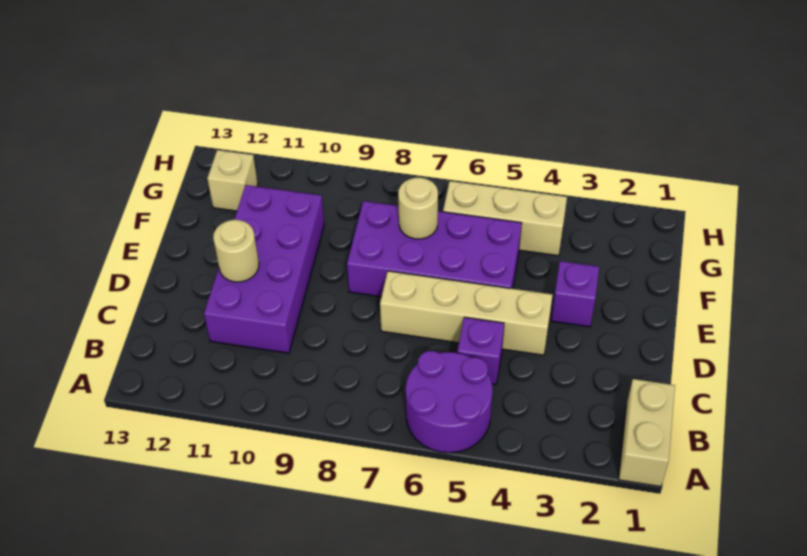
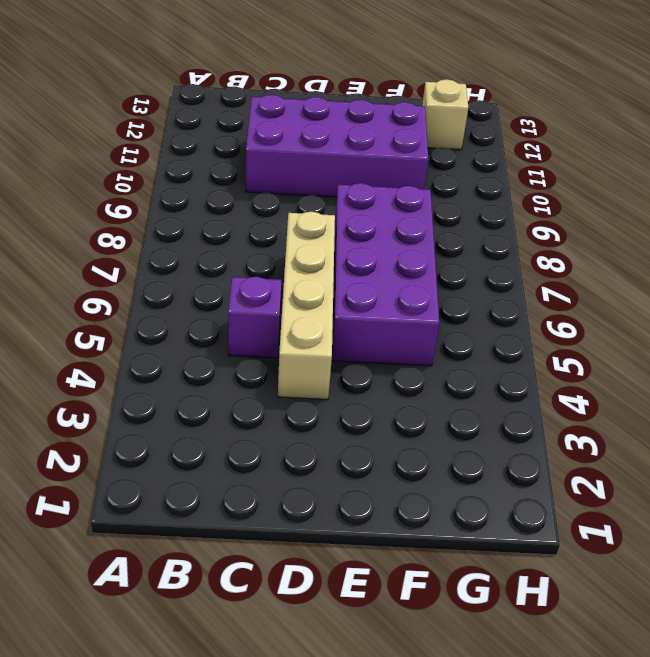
none -> tan 1x2 brick [619,379,675,487]
none -> purple 2x2 round brick [406,351,493,453]

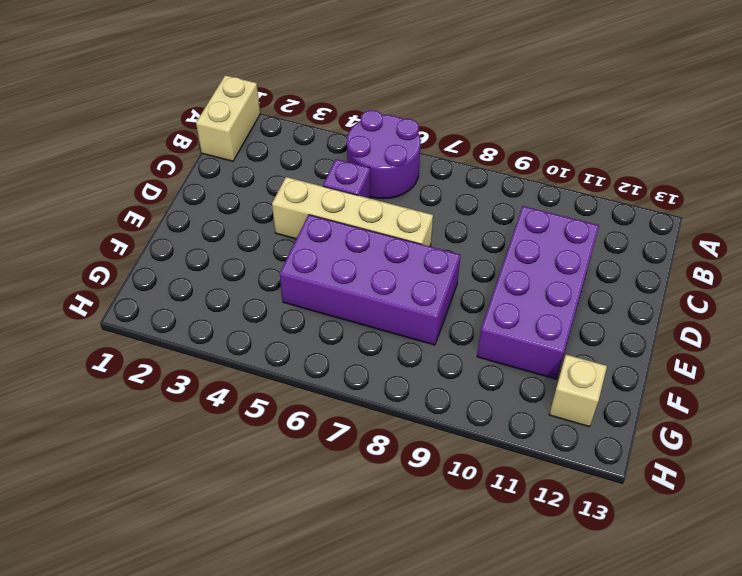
none -> purple 1x1 brick [551,261,599,327]
none -> tan 1x3 brick [443,181,567,256]

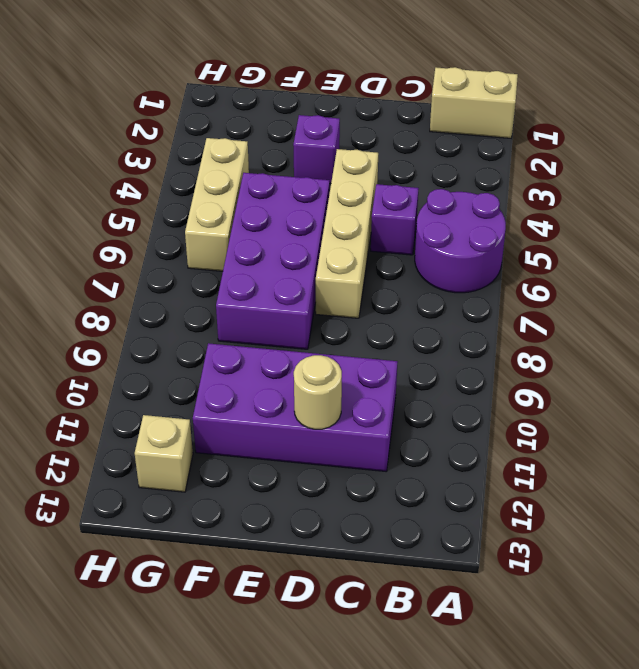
none -> tan 1x1 round brick [398,178,438,239]

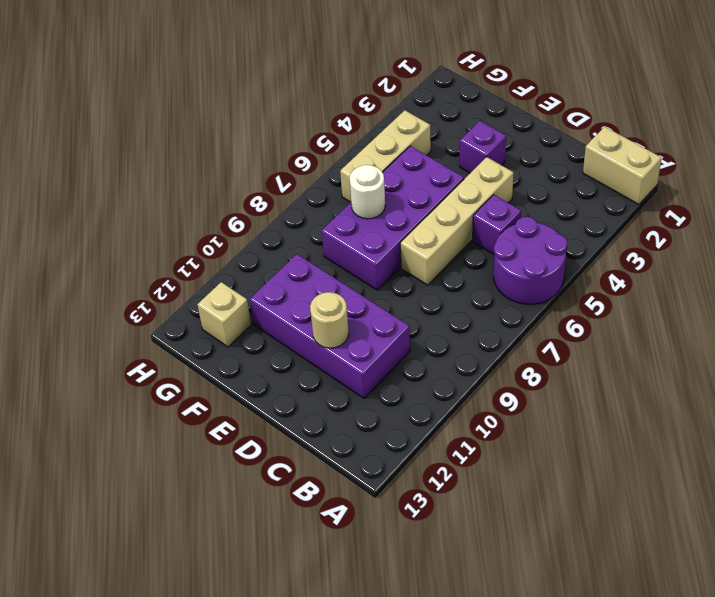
white 1x1 round brick [350,165,385,219] -> tan 1x1 round brick [398,178,438,239]

